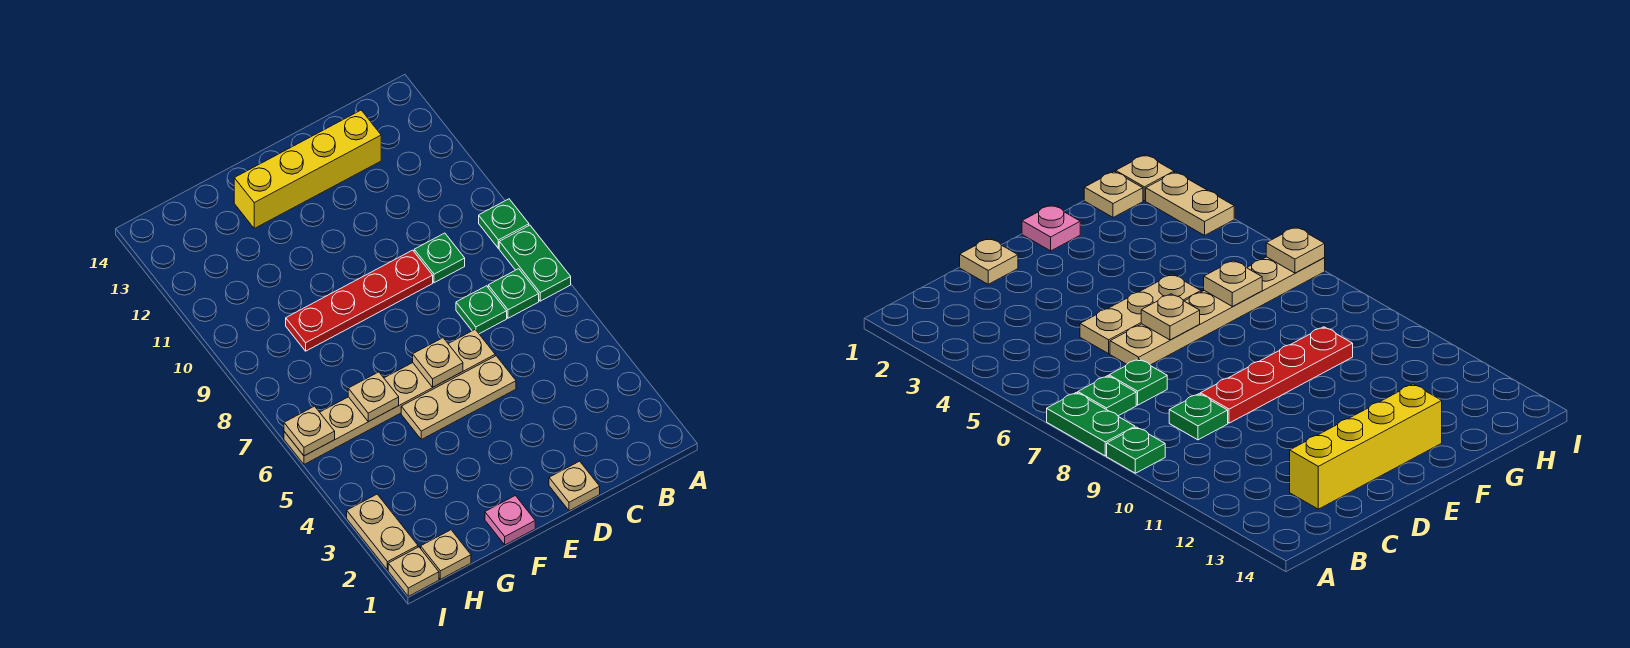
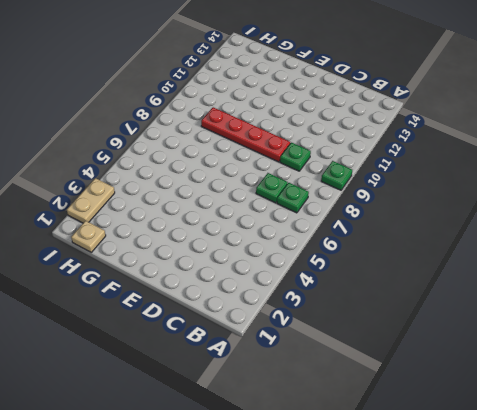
none -> green 1x2 plate [499,225,571,301]
none -> yellow 1x4 brick [234,110,381,228]
none -> tan 1x1 plate [549,461,600,511]

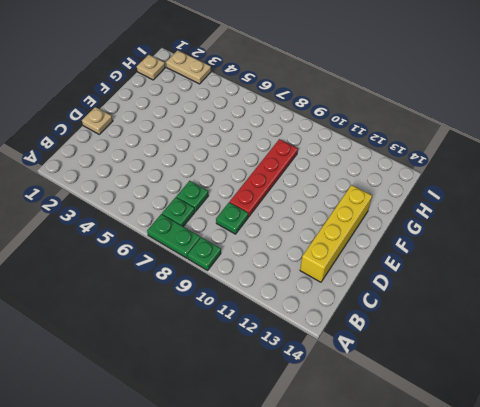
none -> tan 1x3 plate [401,356,516,439]
none -> tan 1x6 plate [284,329,495,464]
none -> pink 1x1 plate [485,496,535,545]

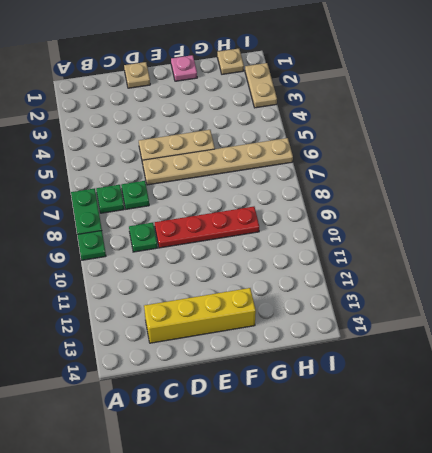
none -> tan 1x1 plate [388,547,439,596]
none -> tan 1x1 plate [413,338,463,387]
none -> tan 1x1 plate [348,372,399,422]

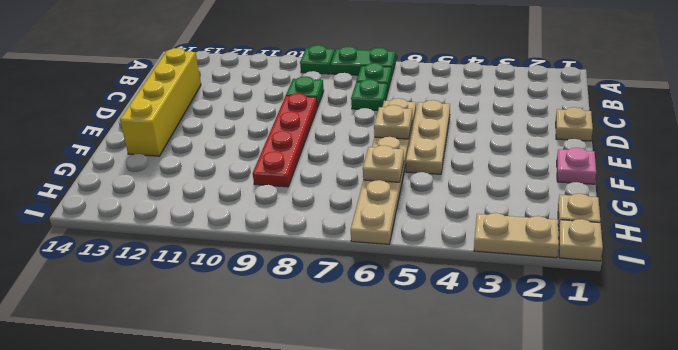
none -> tan 1x1 plate [284,406,335,456]

